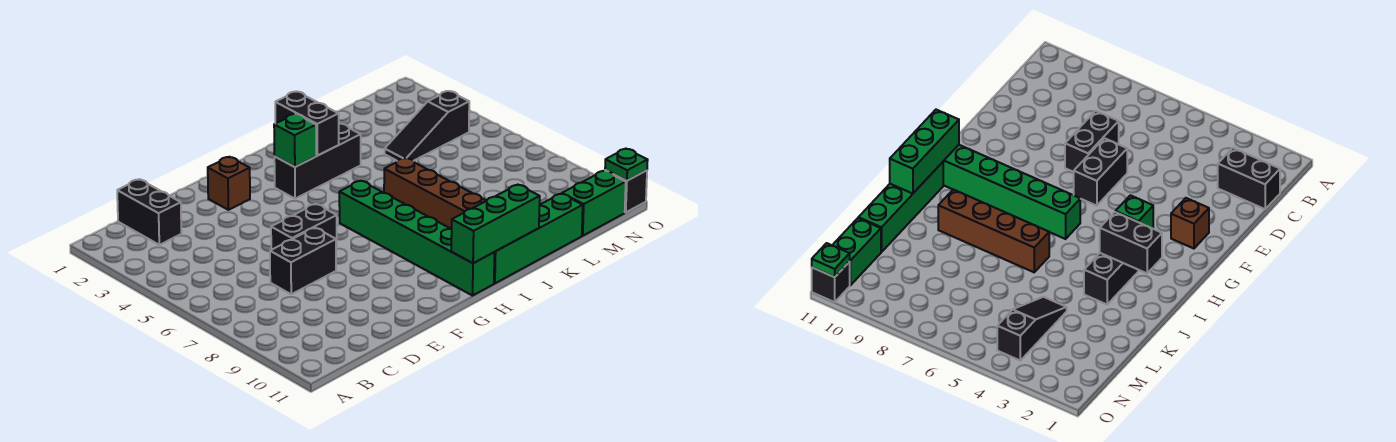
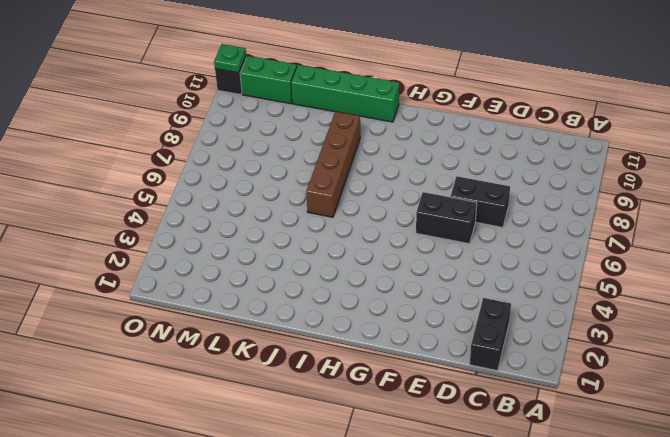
none -> brown 1x1 brick [208,157,250,210]
none -> black 1x3 brick [274,124,361,199]
none -> green 1x6 brick [339,181,494,296]

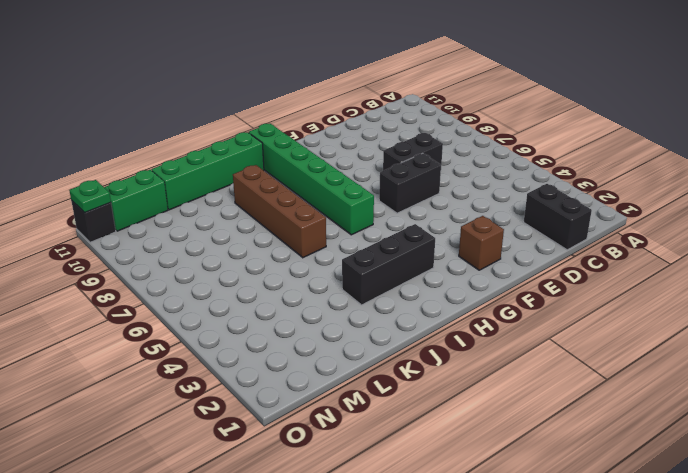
none -> black 1x3 slope [385,91,469,161]
none -> green 1x1 brick [274,114,316,167]
none -> green 1x3 brick [451,185,540,263]

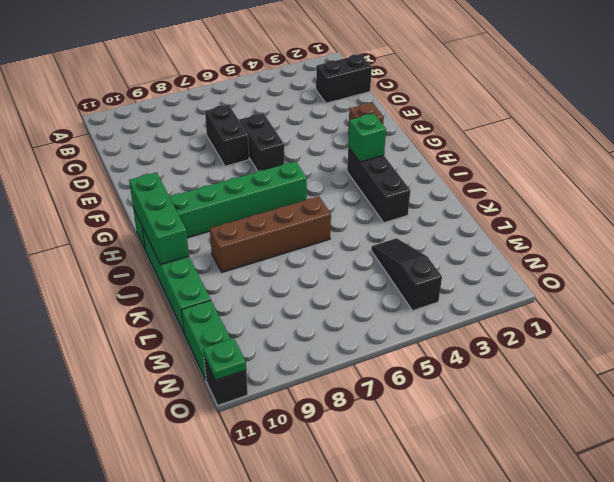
none -> black 1x2 brick [275,91,339,156]

